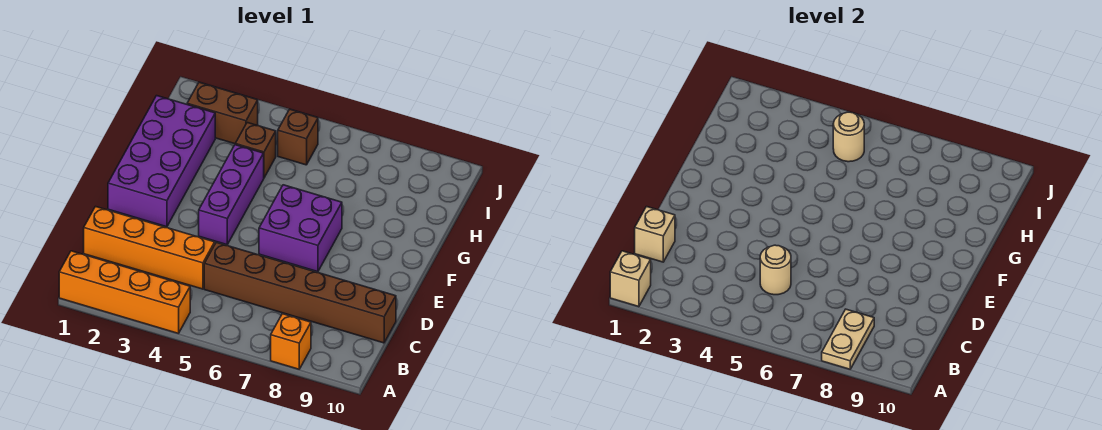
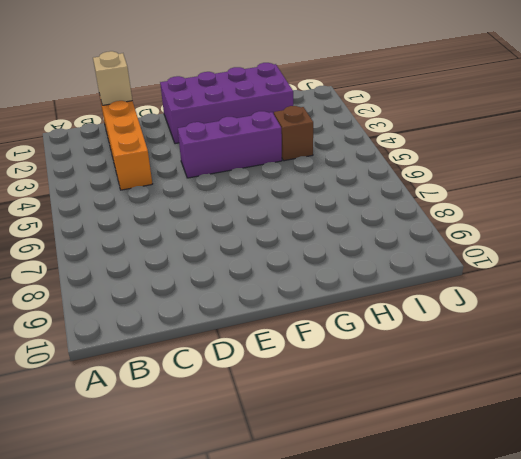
none -> orange 1x4 brick [59,251,190,334]
none -> orange 1x1 brick [271,314,311,369]
none -> brown 1x6 brick [204,242,396,343]

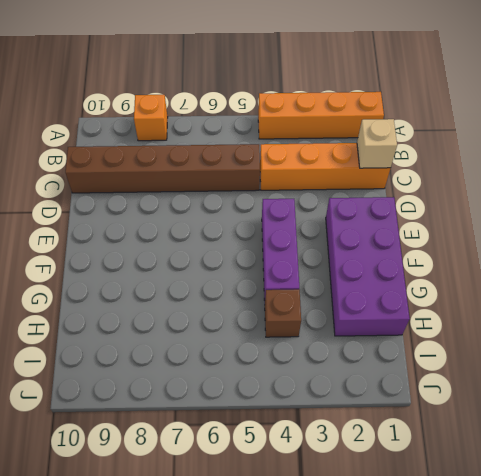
none -> purple 2x2 brick [259,185,342,272]
none -> brown 1x2 brick [187,82,258,144]
none -> brown 1x1 brick [278,109,318,165]

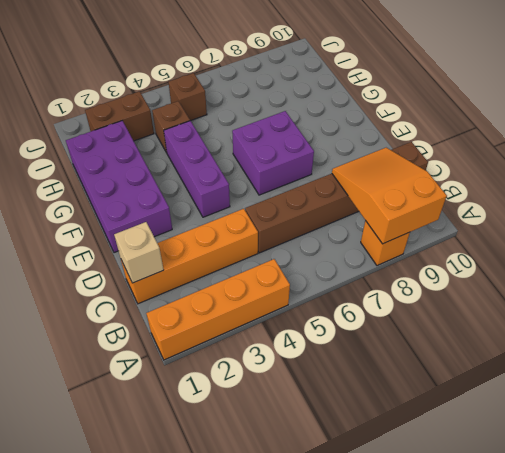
orange 2x3 slope [332,148,447,244] -> tan 1x2 plate [822,309,874,369]
none -> tan 1x1 brick [610,251,651,307]
none -> tan 1x1 round brick [760,245,791,295]
none -> tan 1x1 round brick [833,112,864,162]

